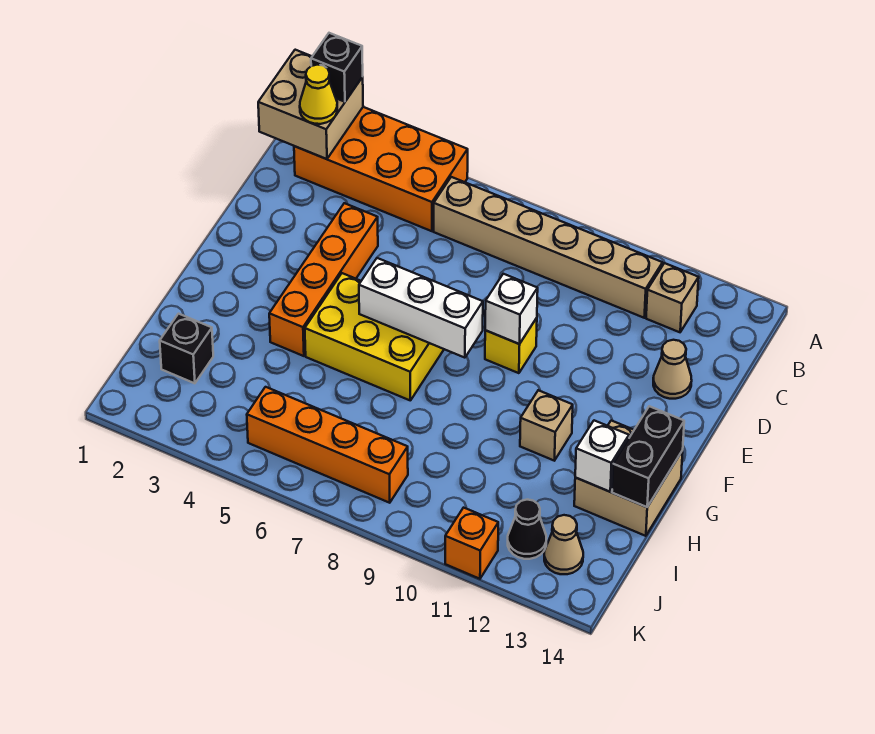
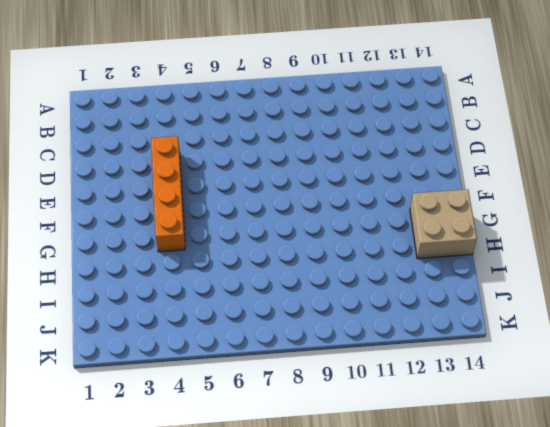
none -> orange 2x4 brick [294,107,468,231]
none -> tan 1x6 brick [434,177,663,318]
none -> tan 1x1 brick [646,263,699,332]

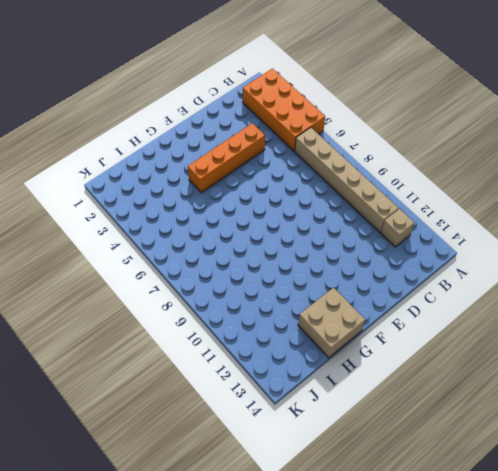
none -> tan 1x1 cone [653,340,692,399]
none -> yellow 1x1 brick [485,318,537,373]
none -> yellow 2x3 brick [305,273,444,401]

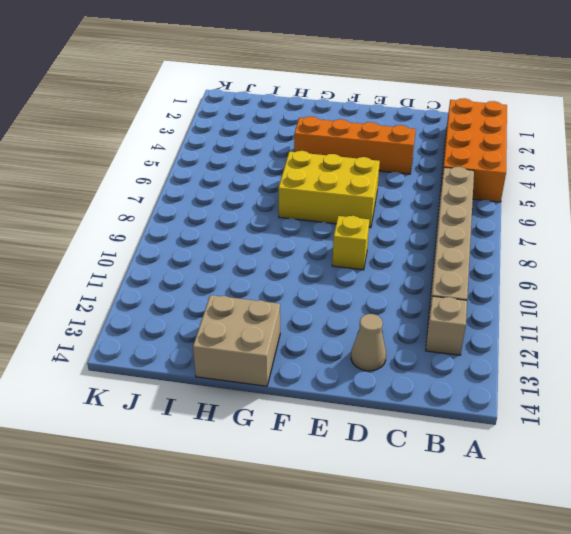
yellow 2x3 brick [278,151,380,228] -> yellow 2x3 brick turned to [305,273,444,401]
none -> tan 1x1 brick [520,390,573,461]
none -> black 1x1 brick [160,314,213,383]
none -> orange 1x4 brick [247,387,408,503]

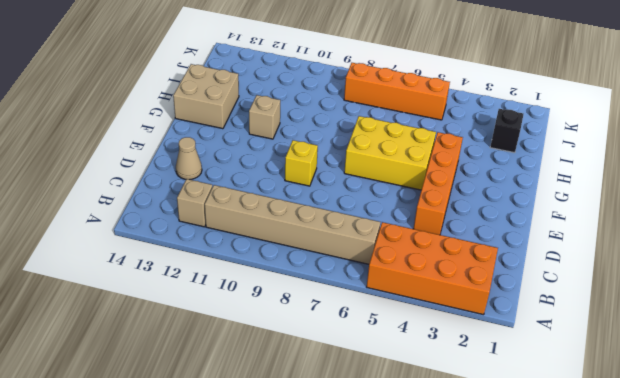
none -> black 1x1 cone [508,500,546,559]
none -> tan 1x1 cone [544,515,583,574]
none -> orange 1x1 brick [445,508,498,579]

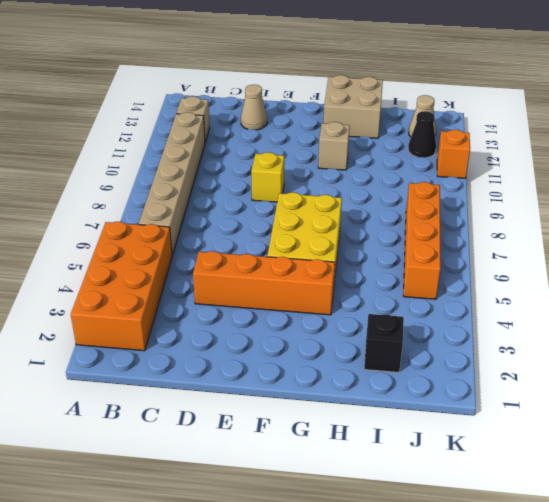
none -> tan 2x2 brick [258,50,363,159]
none -> white 1x1 brick [485,274,538,344]
none -> white 1x3 brick [359,258,483,358]

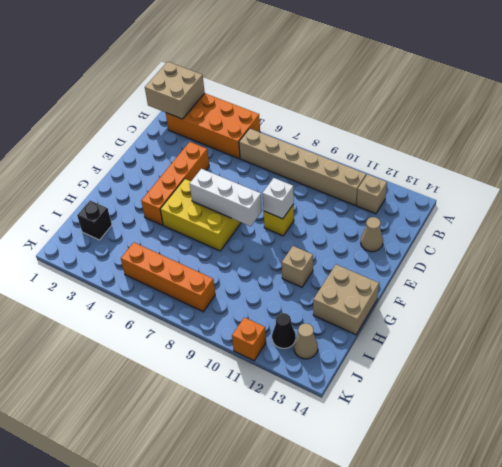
none -> black 1x2 brick [612,406,684,507]
none -> white 1x1 brick [575,420,629,492]
none -> black 1x1 brick [311,33,363,102]

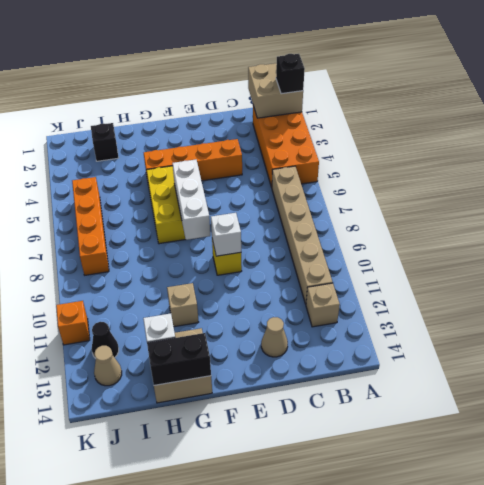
none -> yellow 1x1 cone [300,65,337,124]

